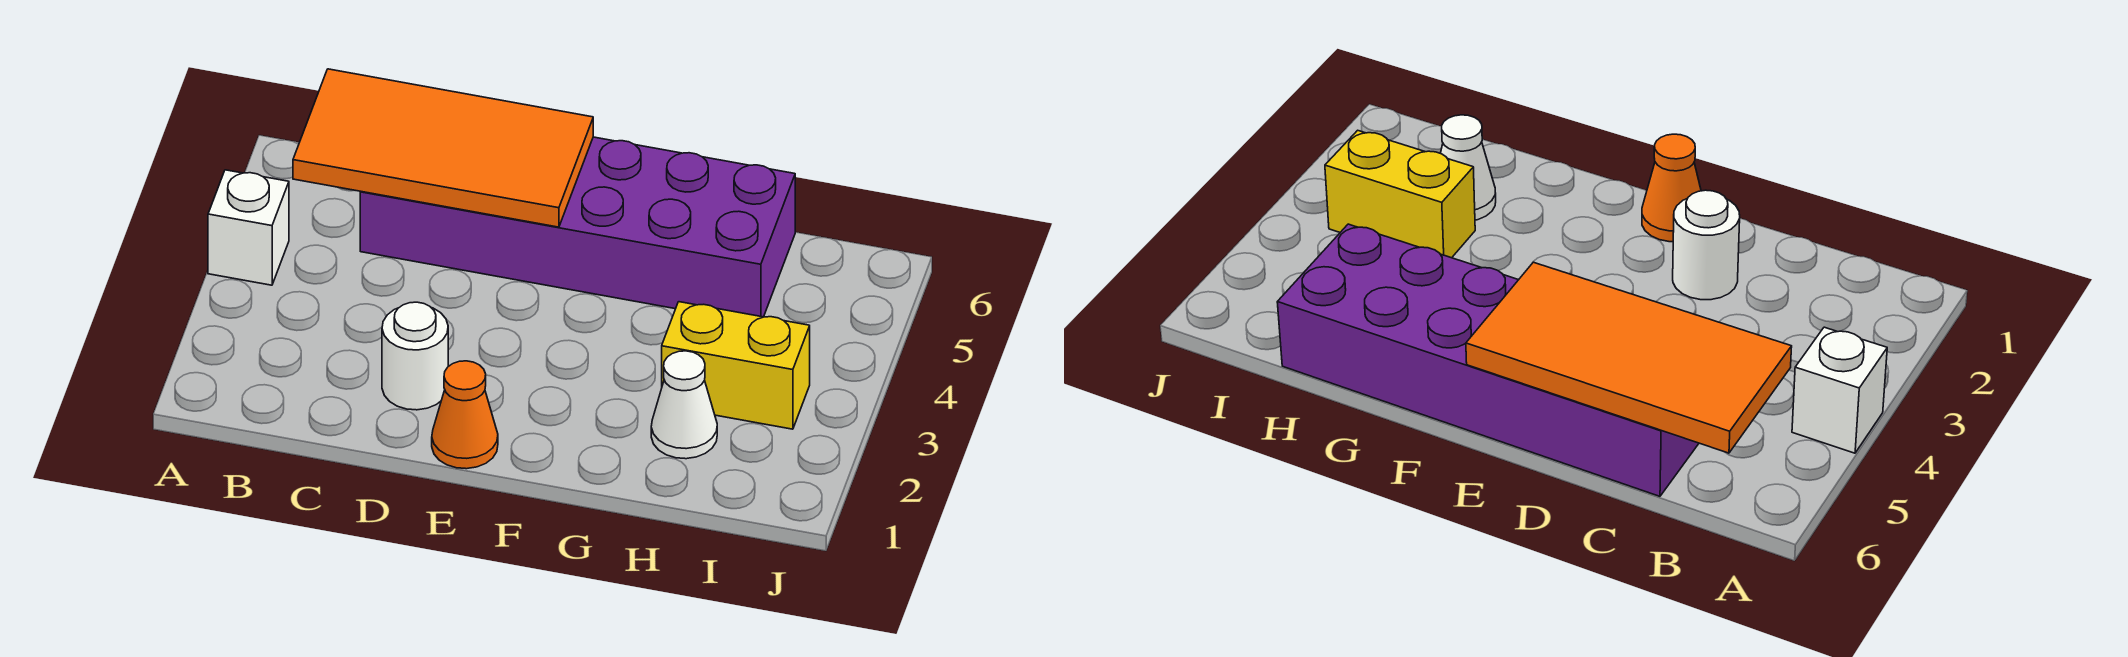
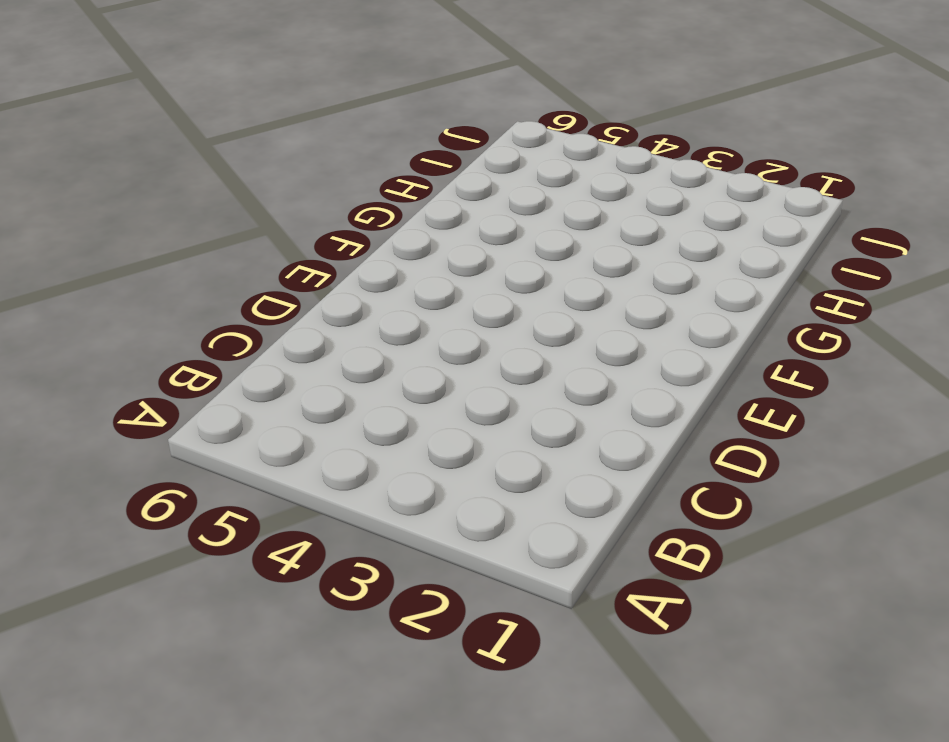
none -> white 1x1 brick [208,170,289,285]
none -> purple 2x6 brick [360,137,795,317]

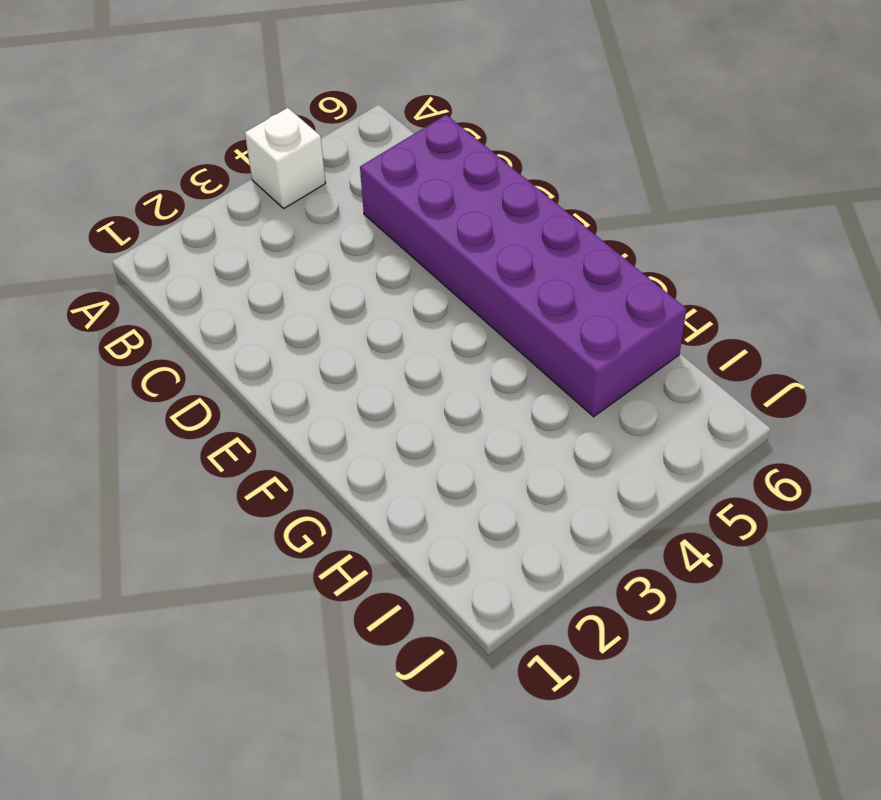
none -> white 1x1 round brick [382,302,448,410]
none -> orange 1x1 cone [432,361,498,469]

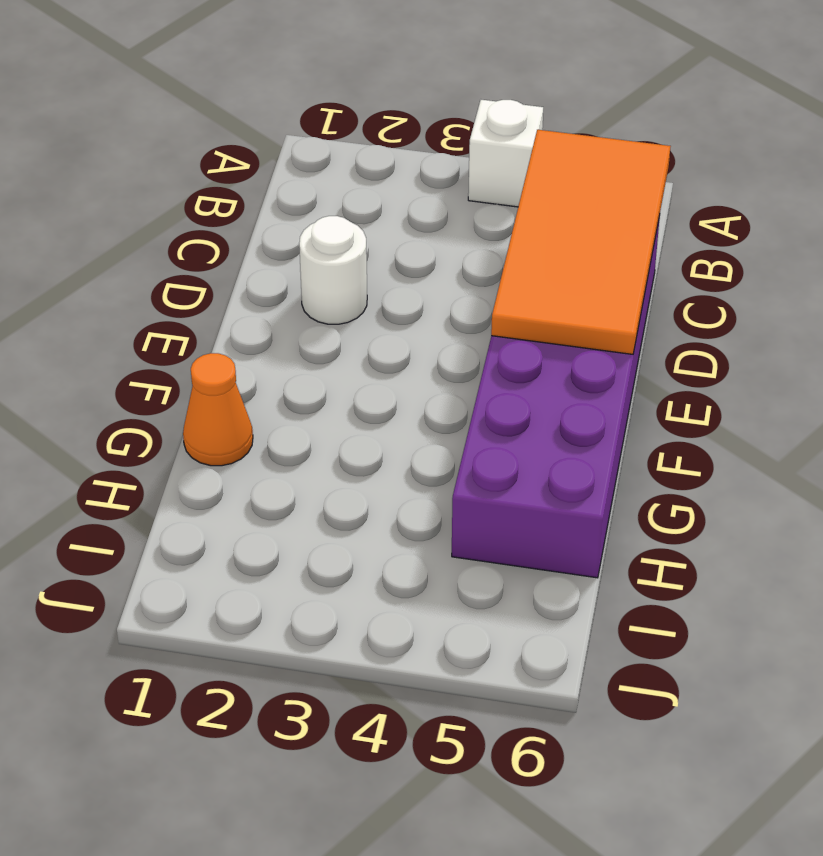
orange 1x1 cone [183,353,253,466] -> orange 1x1 cone moved to [432,361,498,469]
none -> white 1x1 cone [651,351,717,459]
none -> yellow 1x2 brick [662,302,810,429]

